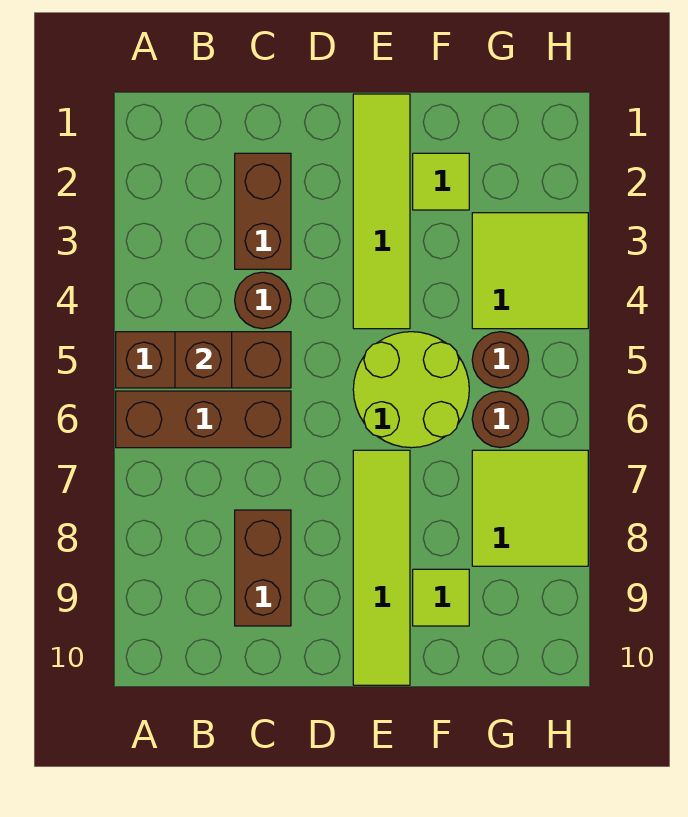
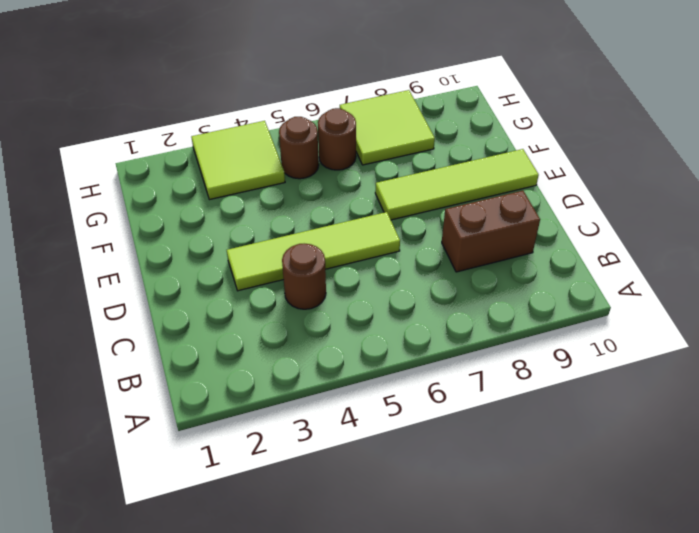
lime 1x4 tile [227,212,400,291] -> lime 1x4 tile moved to [353,94,410,329]
none -> brown 1x3 brick [116,332,291,388]
none -> brown 1x3 brick [116,391,291,448]
none -> brown 1x2 brick [235,153,291,269]

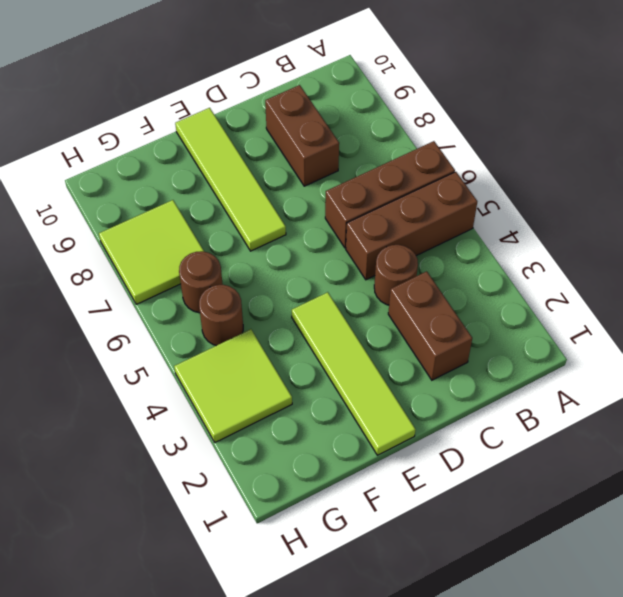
none -> lime 2x2 round brick [353,332,469,448]
none -> lime 1x1 tile [413,153,469,210]
none -> lime 1x1 tile [413,569,469,626]

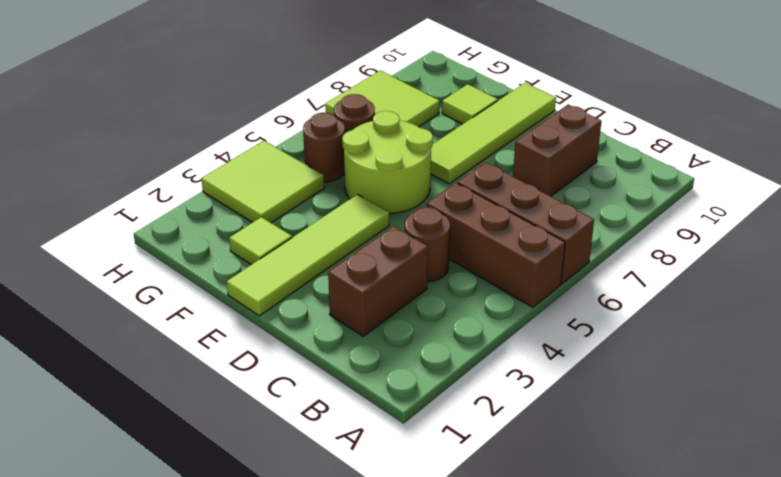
none -> brown 1x1 brick [175,332,232,388]

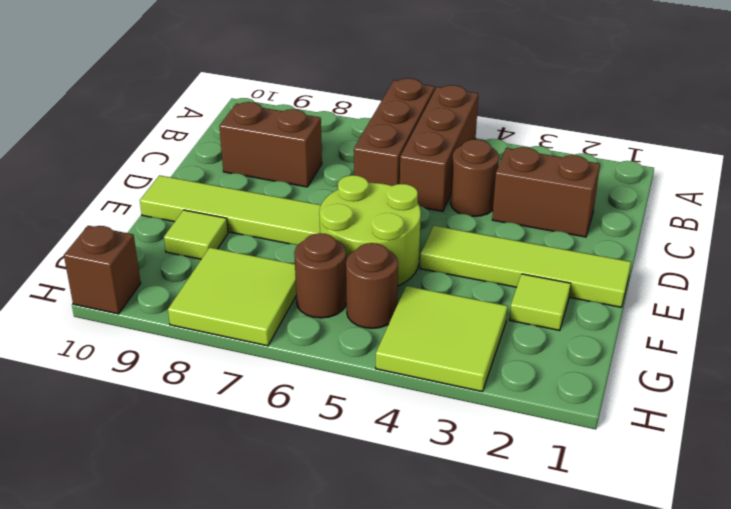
brown 1x1 brick [64,226,141,314] -> brown 1x1 brick moved to [175,332,232,388]

